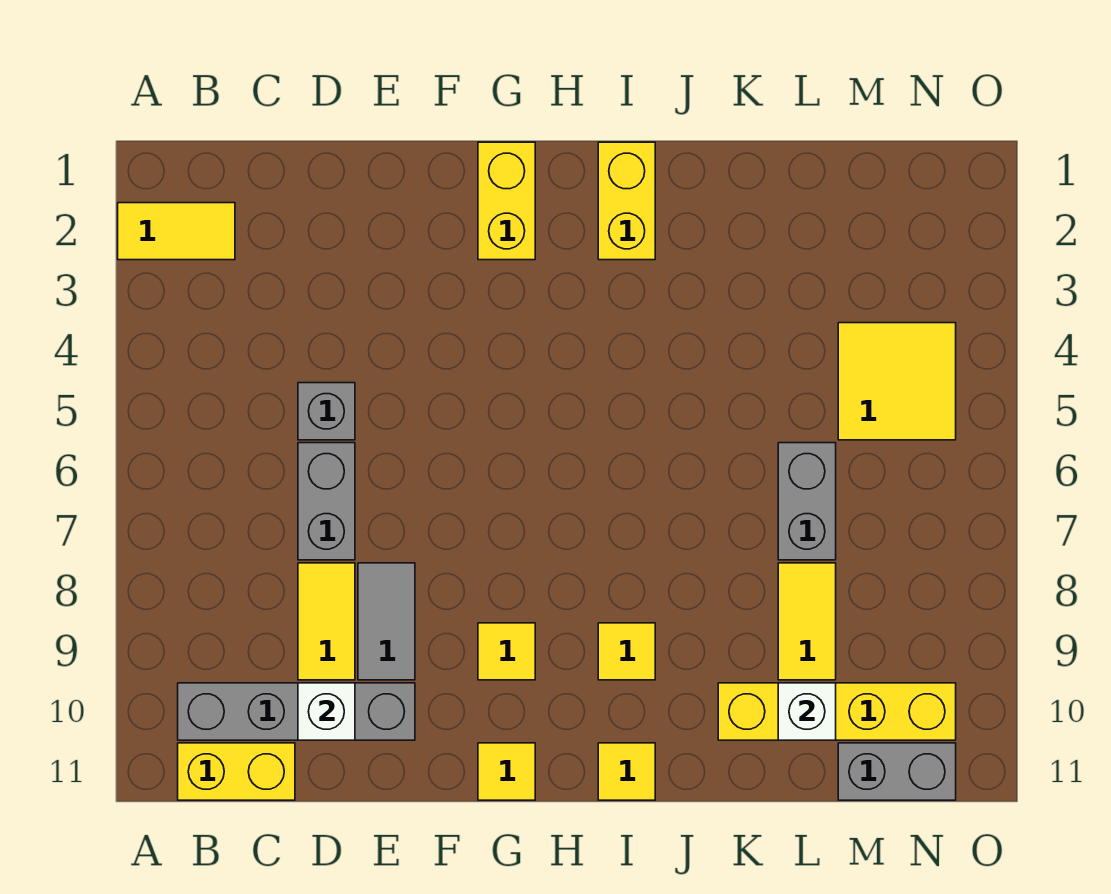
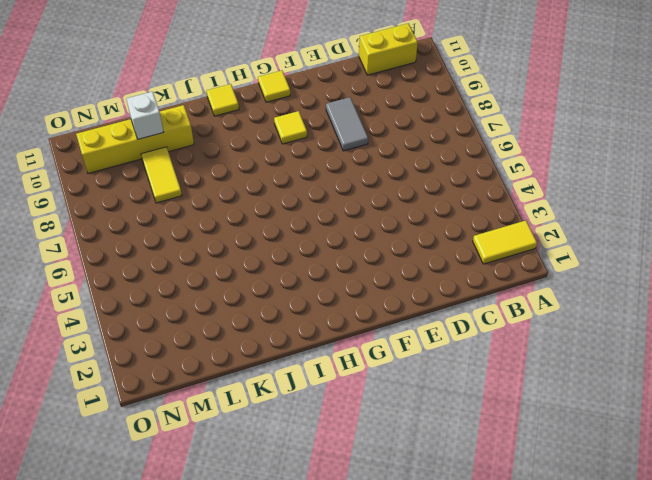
none -> grey 1x4 brick [178,683,415,740]
none -> grey 1x1 brick [298,383,355,440]
none -> grey 1x2 brick [298,443,355,560]

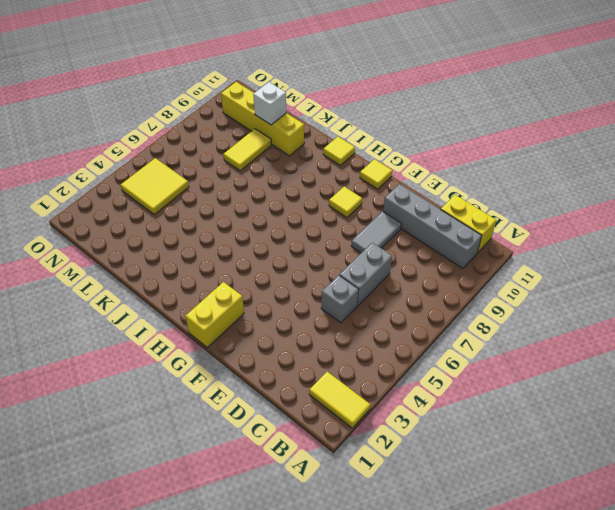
none -> yellow 1x2 tile [298,563,355,680]
none -> yellow 1x2 brick [598,142,655,260]
none -> yellow 1x1 tile [598,623,655,680]

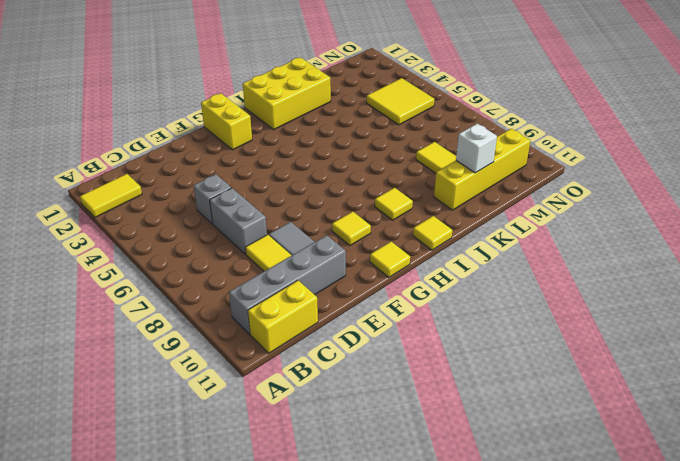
yellow 2x3 brick [243,57,331,129] -> yellow 1x2 brick [598,142,655,260]
none -> grey 1x2 brick [778,443,836,560]
none -> grey 1x2 brick [838,743,956,800]
none -> white 1x1 brick [298,683,355,740]

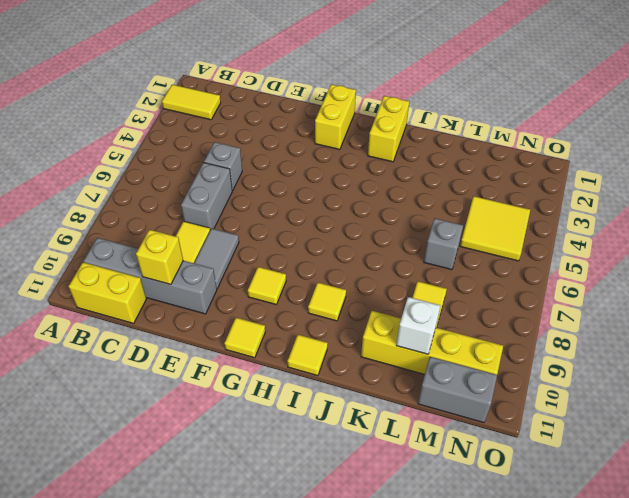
yellow 1x1 brick [136,230,183,285] -> white 1x1 brick [298,683,355,740]
grey 1x1 brick [424,218,463,270] -> grey 1x2 brick [778,443,836,560]

